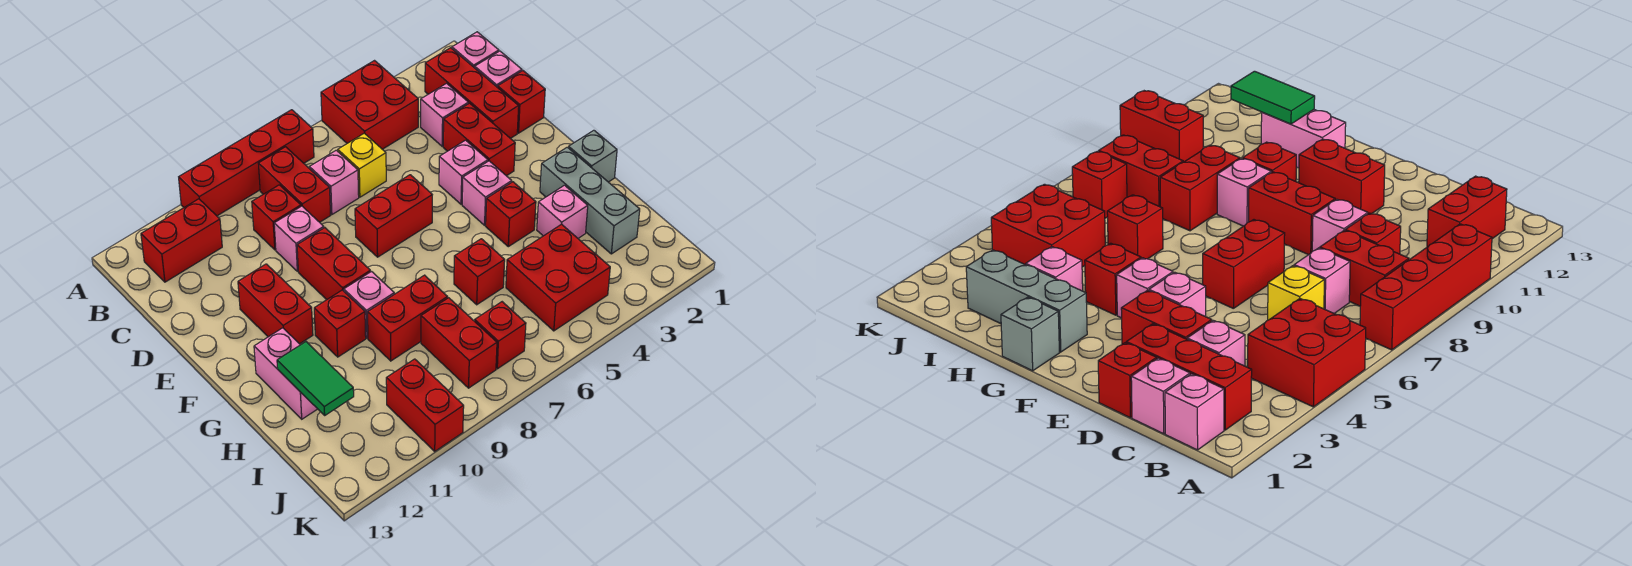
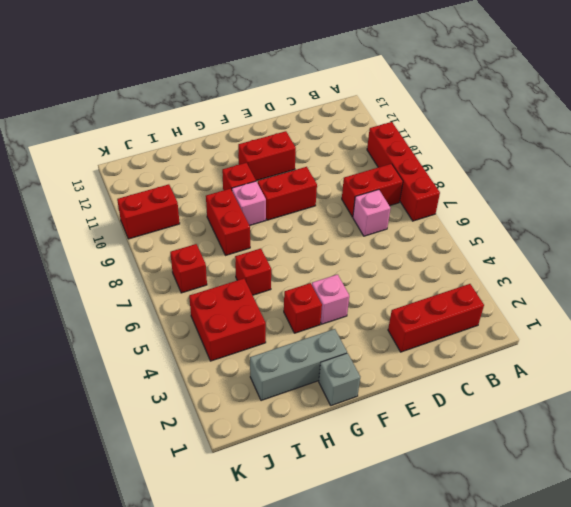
none -> red 2x2 brick [321,61,418,149]
none -> pink 1x1 brick [452,32,499,68]
none -> red 1x2 brick [141,199,222,282]
none -> pink 1x1 brick [475,51,522,87]

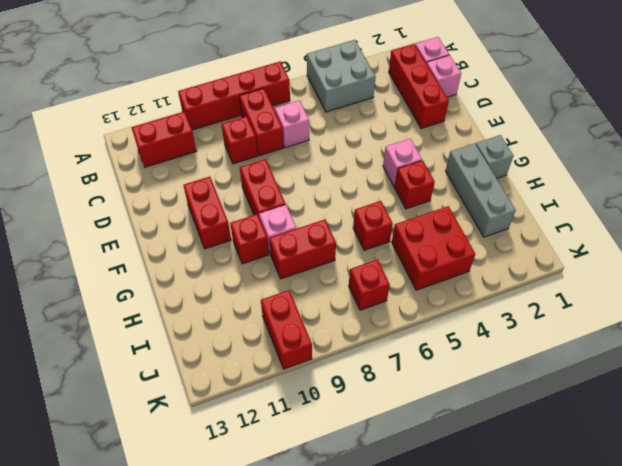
grey 2x2 brick [307,40,376,112] -> red 2x2 brick [321,61,418,149]
none -> pink 1x1 brick [421,83,468,146]
none -> yellow 1x1 brick [338,133,386,197]
none -> red 1x1 brick [498,71,545,133]
none -> red 1x2 brick [443,103,515,176]

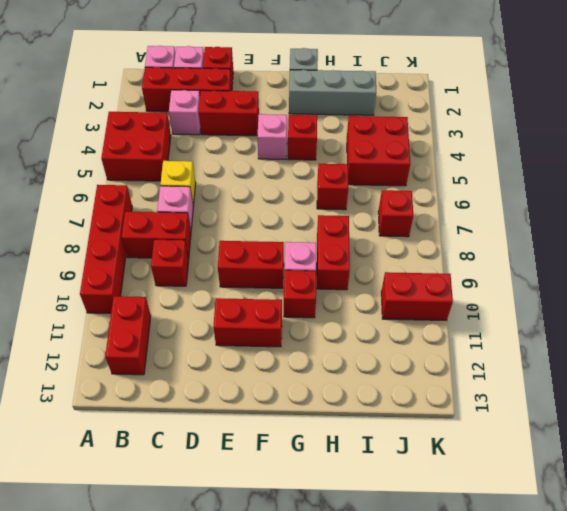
none -> pink 1x1 brick [274,206,324,271]
none -> pink 1x1 brick [439,140,488,204]
none -> red 1x2 brick [355,175,432,257]
none -> pink 1x2 brick [254,328,317,419]

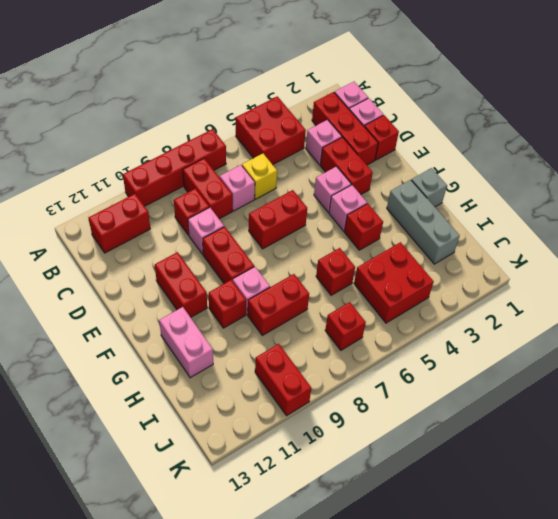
none -> pink 1x1 brick [537,185,588,238]
none -> red 1x2 brick [421,298,497,388]
none -> green 1x2 tile [277,342,354,415]

